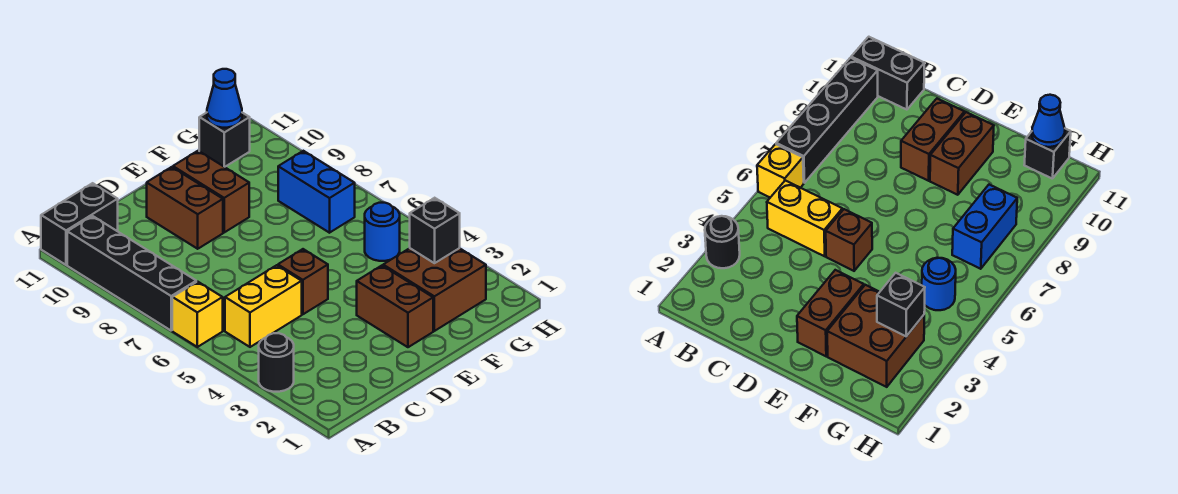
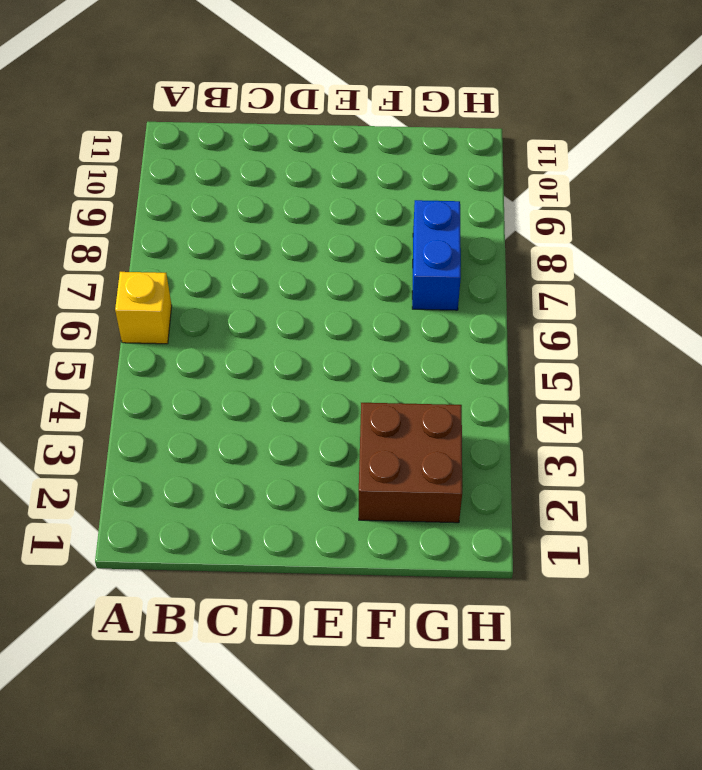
none -> black 1x1 round brick [259,333,294,392]
none -> black 1x4 brick [67,216,196,330]
none -> black 1x2 brick [41,183,118,265]

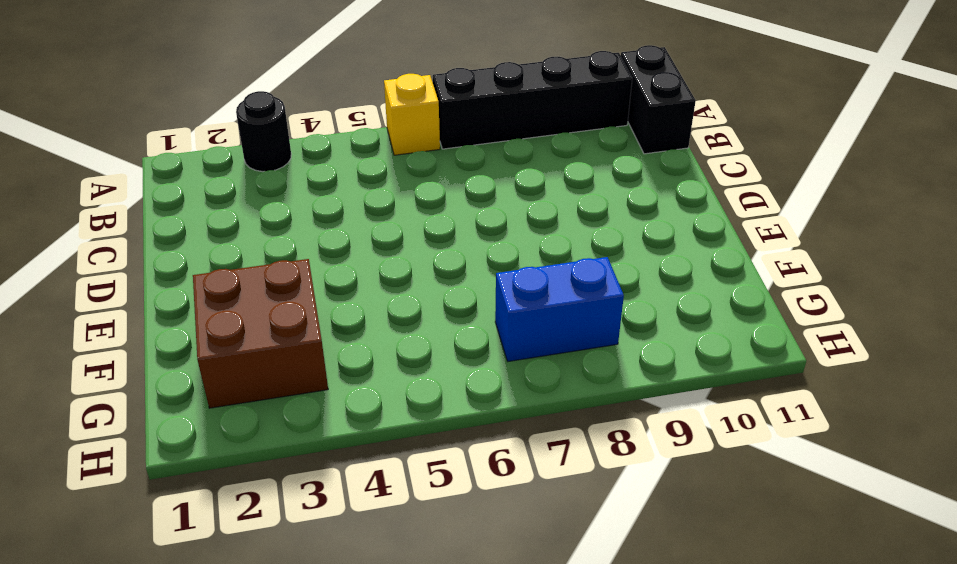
none -> yellow 1x2 brick [225,265,302,347]
none -> brown 1x1 brick [278,249,328,314]
none -> brown 1x2 brick [147,167,223,249]

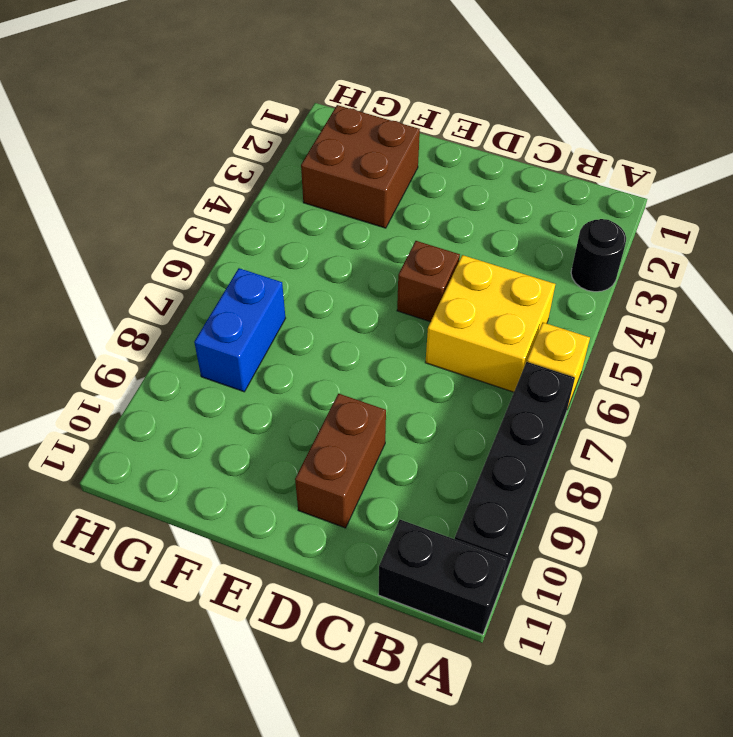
yellow 2x2 brick [425,255,555,392] -> yellow 1x2 brick [225,265,302,347]
none -> brown 1x2 brick [357,266,433,347]
none -> brown 1x2 brick [173,151,249,232]
none -> blue 1x1 round brick [365,203,400,261]

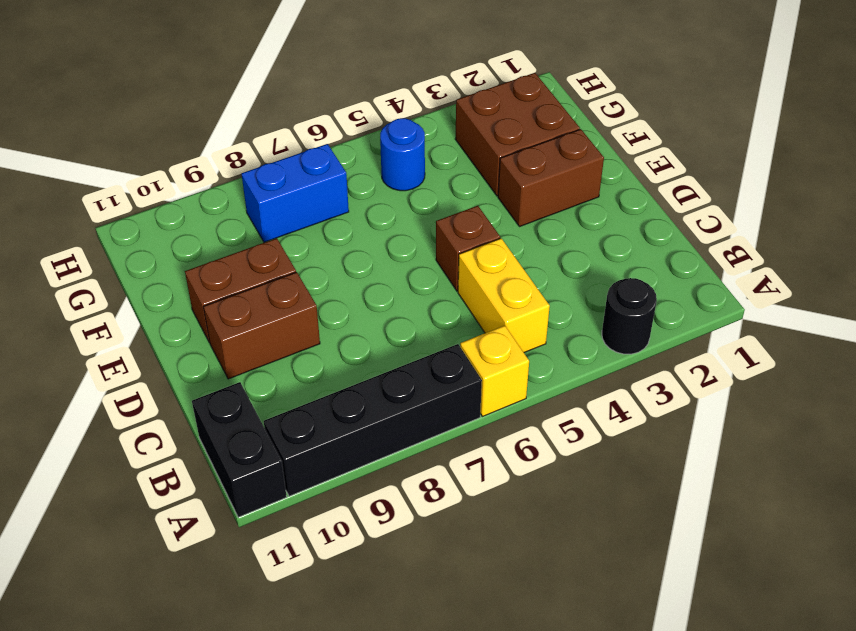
none -> black 1x1 brick [199,113,250,167]
none -> black 1x1 brick [410,198,460,263]
none -> blue 1x1 cone [207,69,242,128]

